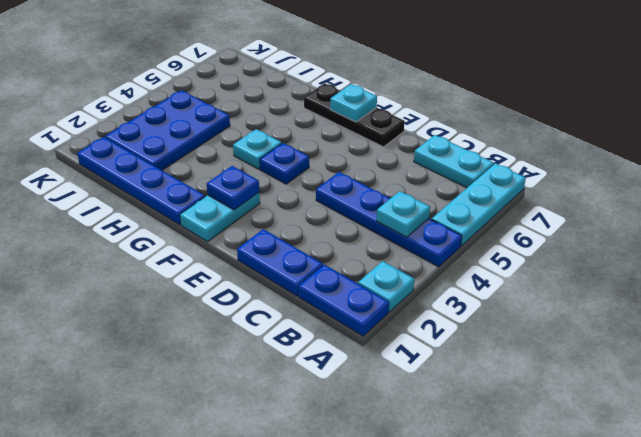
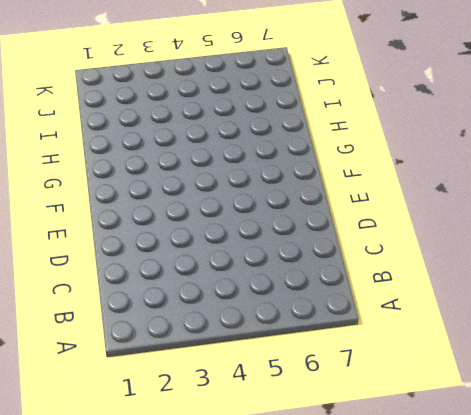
none -> blue 1x2 plate [299,265,389,336]
none -> cyan 1x1 plate [358,261,414,312]
none -> blue 1x4 plate [316,172,462,267]

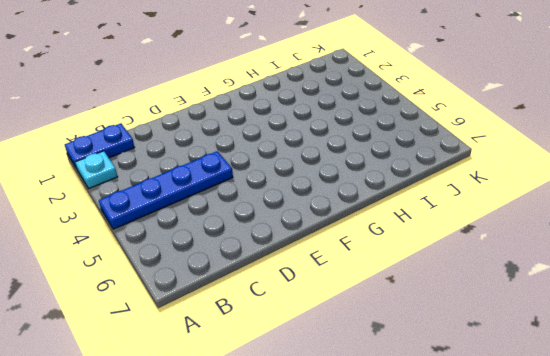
none -> cyan 1x3 plate [432,163,526,246]
none -> cyan 1x2 plate [414,135,494,188]
none -> blue 1x2 plate [237,229,323,296]

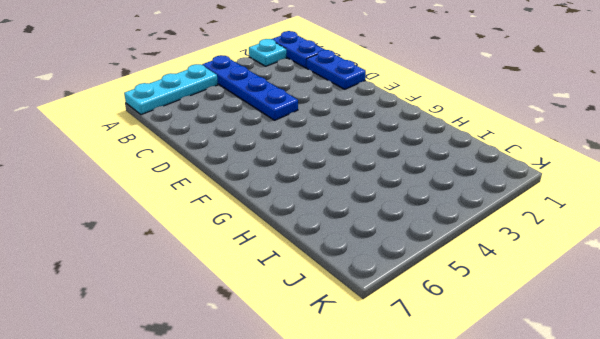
none -> cyan 1x2 plate [414,135,494,188]
none -> black 1x3 plate [304,83,404,147]
none -> cyan 1x2 plate [180,193,260,242]

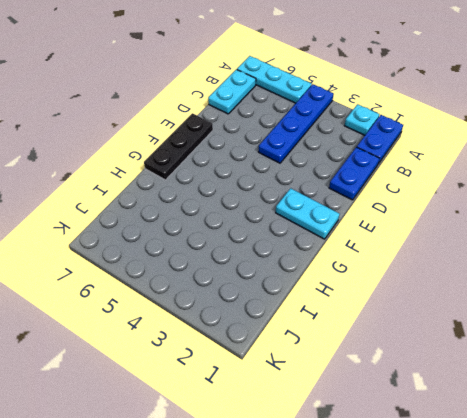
none -> blue 1x1 plate [260,143,309,184]
none -> blue 1x4 plate [77,137,205,225]
none -> cyan 1x1 plate [233,129,282,169]

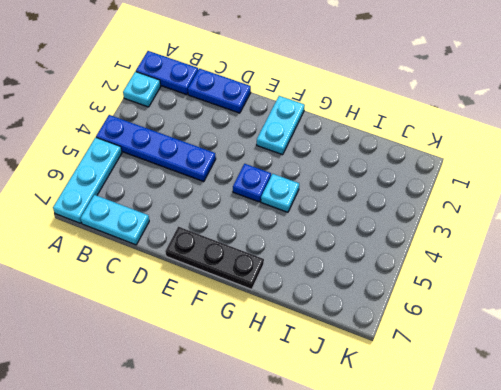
none -> blue 1x4 plate [77,137,205,225]
none -> blue 2x3 plate [105,90,230,170]
none -> cyan 1x1 plate [377,191,430,237]

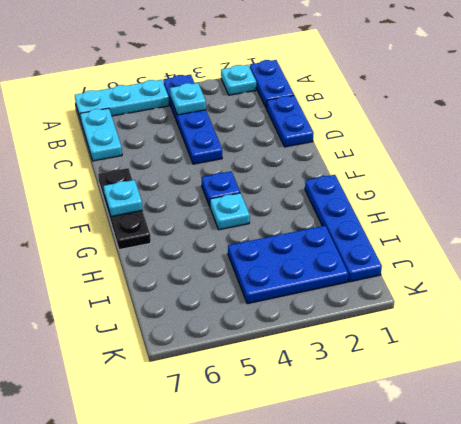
none -> cyan 1x2 plate [180,193,260,242]
none -> blue 1x1 plate [207,166,259,210]

